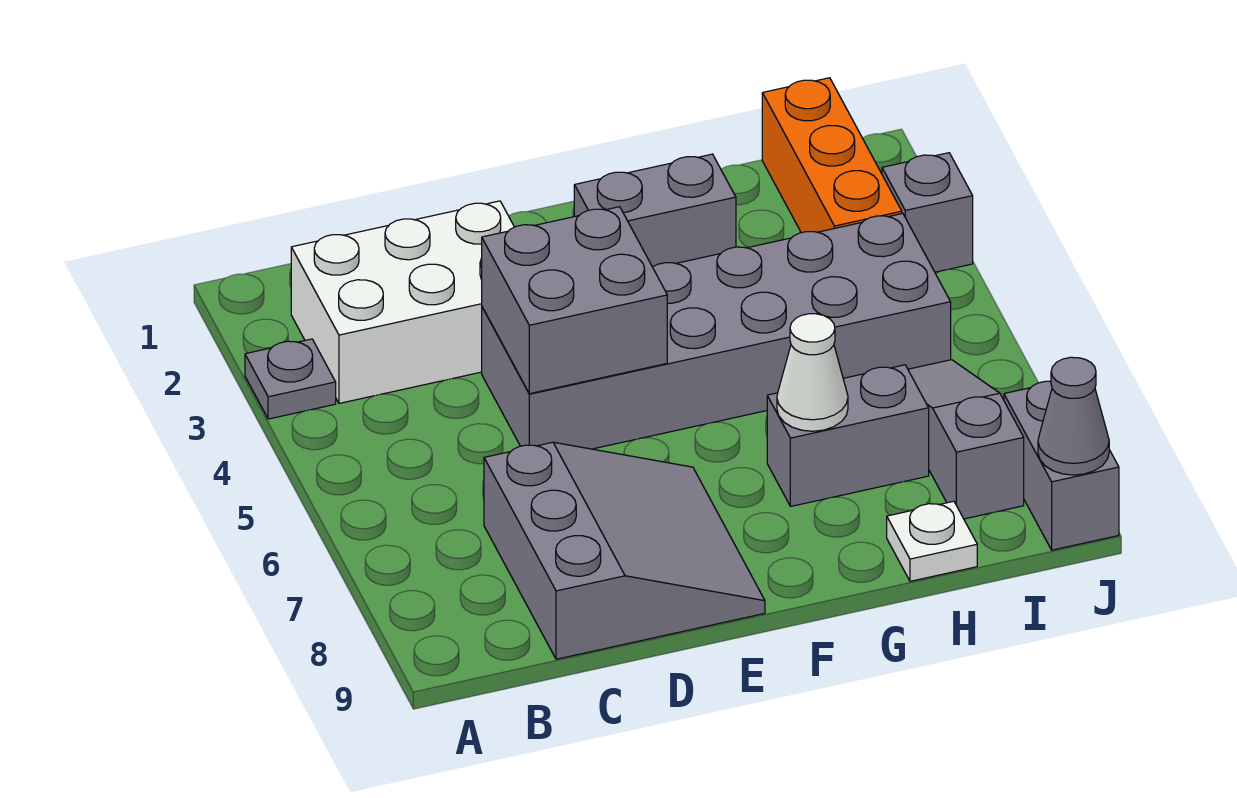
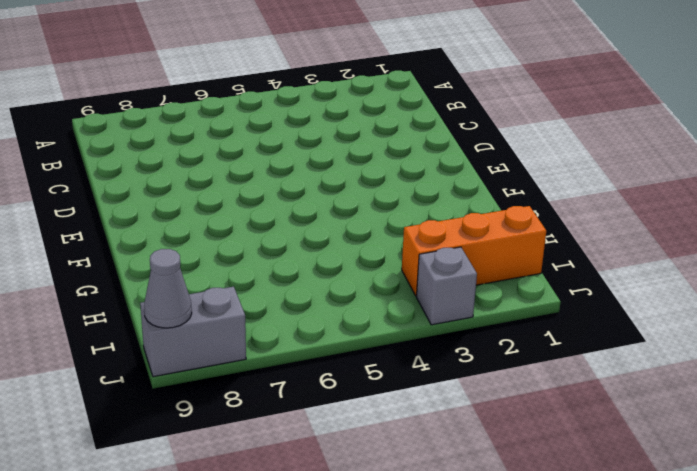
none -> grey 1x1 plate [245,339,336,419]
none -> white 2x3 brick [291,201,514,403]
none -> grey 3x3 slope [484,442,765,659]

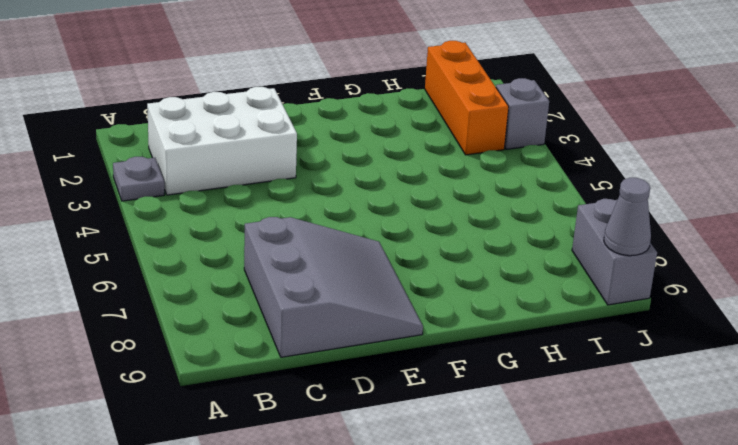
none -> grey 2x6 brick [482,214,951,449]
none -> grey 1x2 brick [574,154,736,267]
none -> grey 1x2 brick [767,365,929,506]

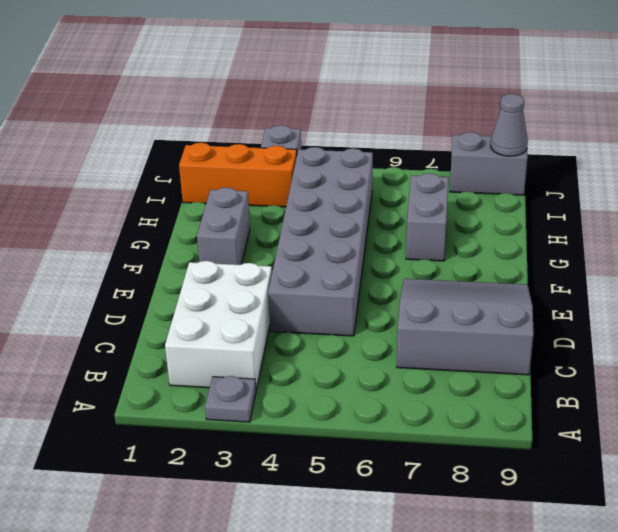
none -> white 1x1 plate [887,501,977,581]
none -> grey 1x3 slope [908,360,1024,519]
none -> grey 2x2 brick [482,207,667,394]

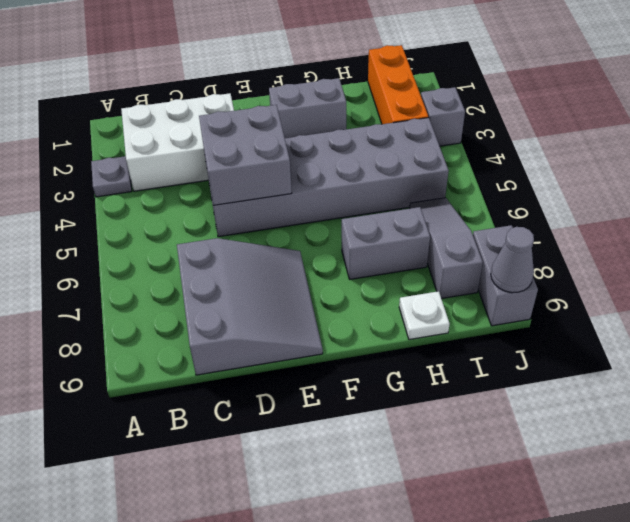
none -> white 1x1 cone [777,314,848,431]

